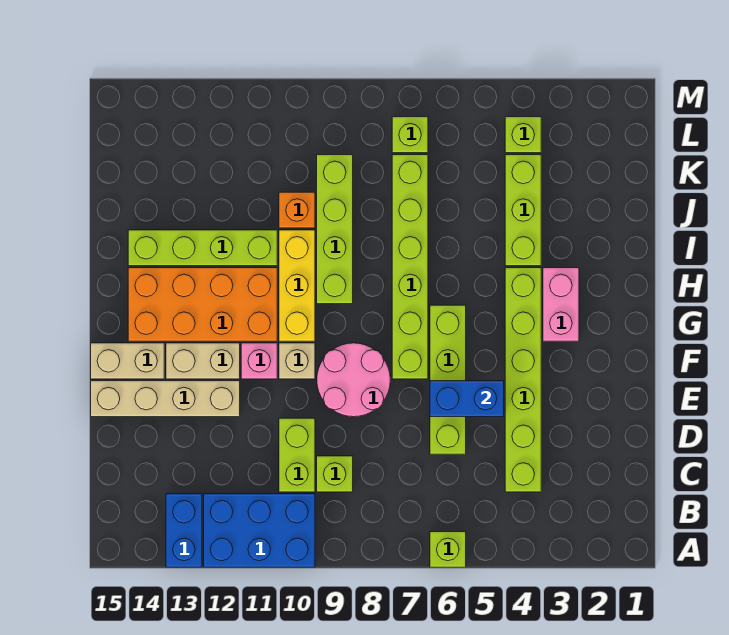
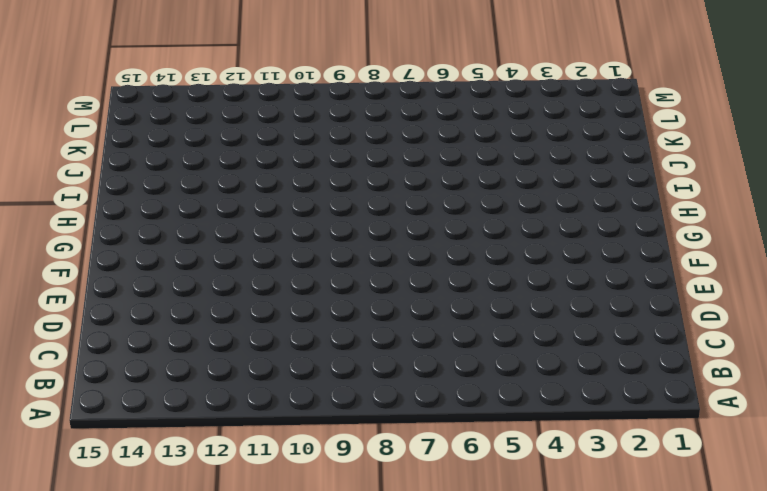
none -> lime 1x1 brick [430,532,466,567]
none -> blue 2x3 brick [204,494,315,567]
none -> blue 1x2 brick [166,494,202,567]

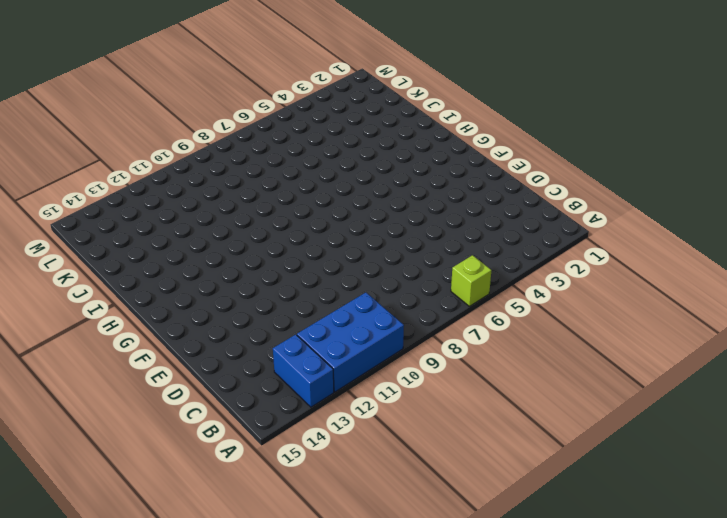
none -> lime 1x6 brick [505,268,541,492]
none -> lime 1x1 brick [317,456,353,492]
none -> lime 1x2 brick [279,418,315,492]

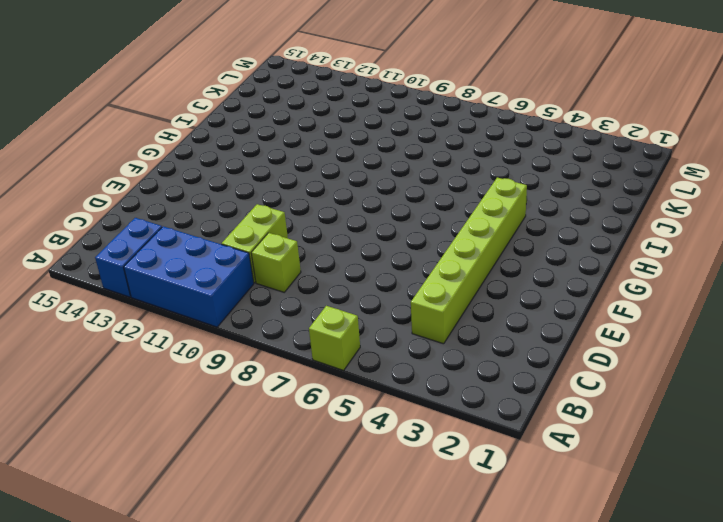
none -> lime 1x4 brick [430,305,466,454]
none -> pink 2x2 round brick [317,343,390,417]
none -> tan 1x4 brick [91,381,240,417]

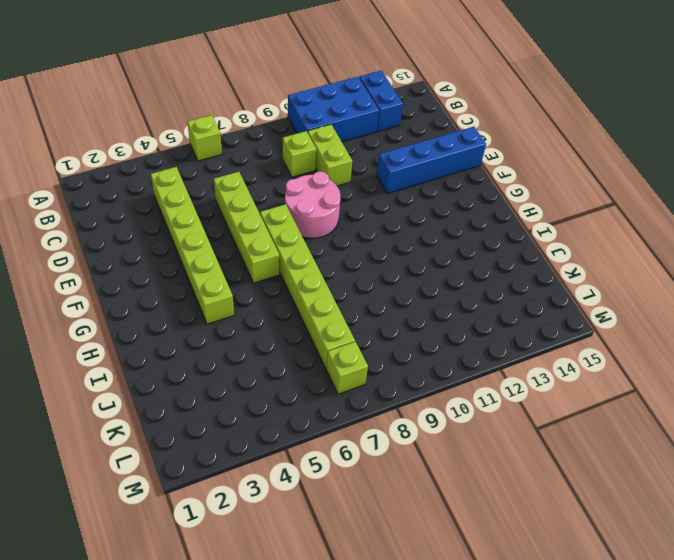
blue 1x4 brick [377,127,486,193] -> tan 1x4 brick [91,381,240,417]
none -> tan 1x1 brick [279,343,315,379]
none -> pink 1x1 brick [241,343,277,379]
none -> tan 1x2 brick [166,343,240,379]

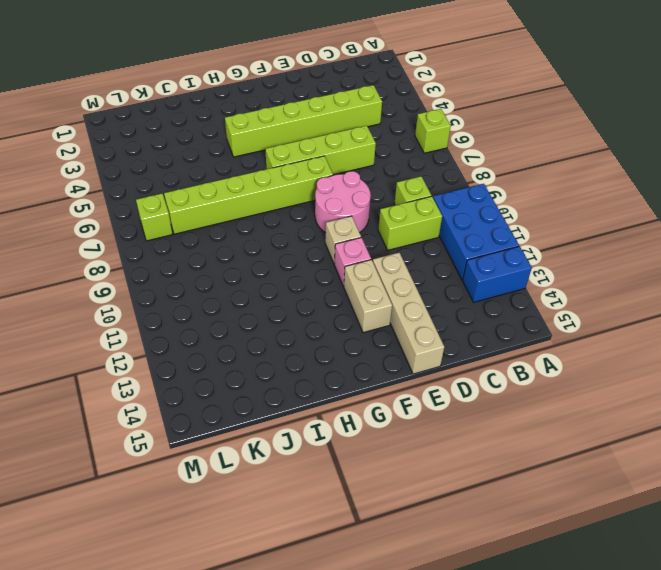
none -> tan 1x2 brick [91,343,164,379]
none -> pink 1x2 brick [543,268,579,341]
none -> yellow 1x3 brick [279,230,315,341]

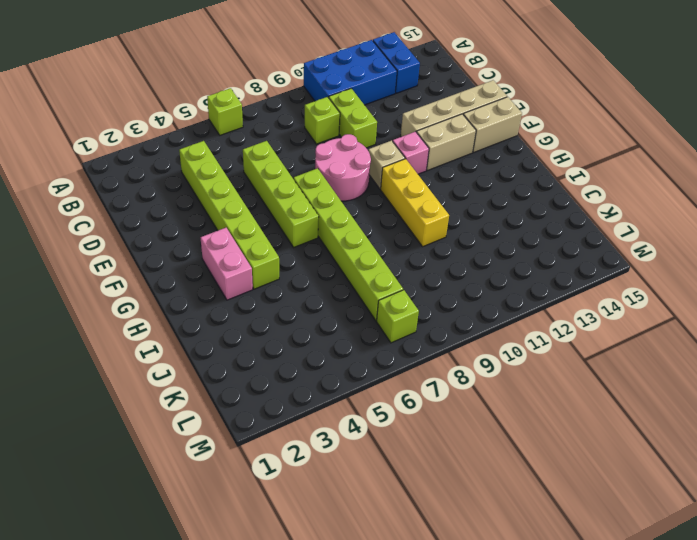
none -> orange 2x4 brick [128,268,277,341]
none -> lime 1x4 brick [317,155,353,304]
none -> lime 1x3 brick [505,155,541,266]

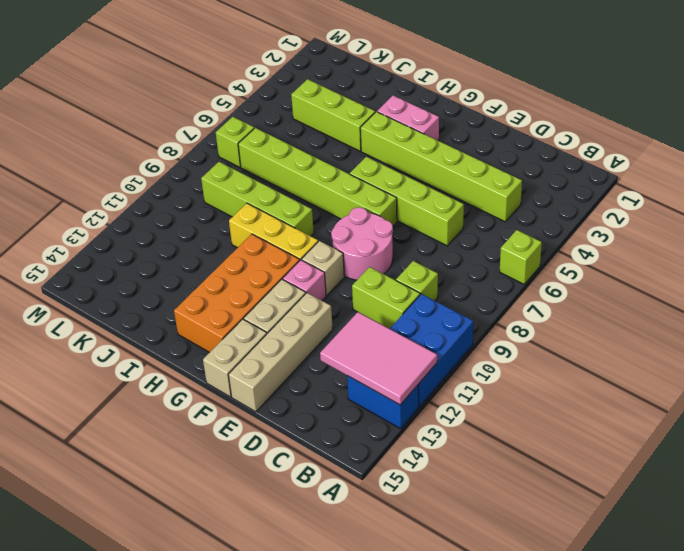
pink 2x3 tile [320,312,437,405] -> none
none -> lime 1x4 brick [128,230,277,266]
none -> orange 1x1 brick [279,192,315,228]
none -> lime 1x1 brick [505,117,541,153]

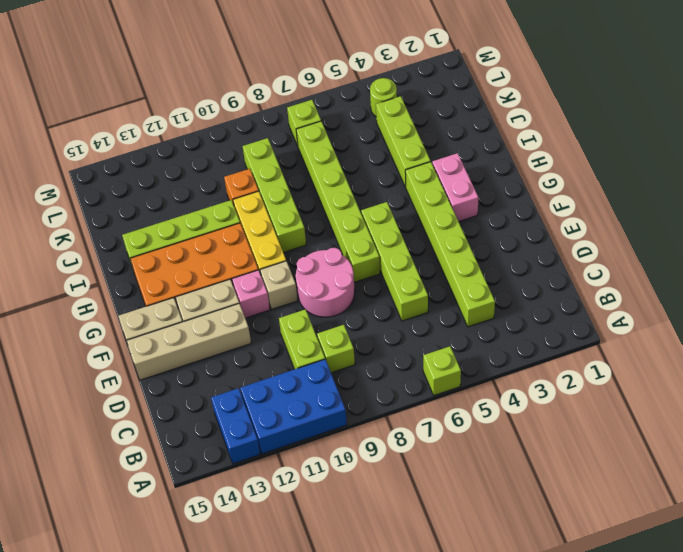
lime 1x1 round brick [370,78,397,116] -> lime 1x1 brick [505,117,541,153]
none -> blue 1x2 brick [430,381,504,417]

